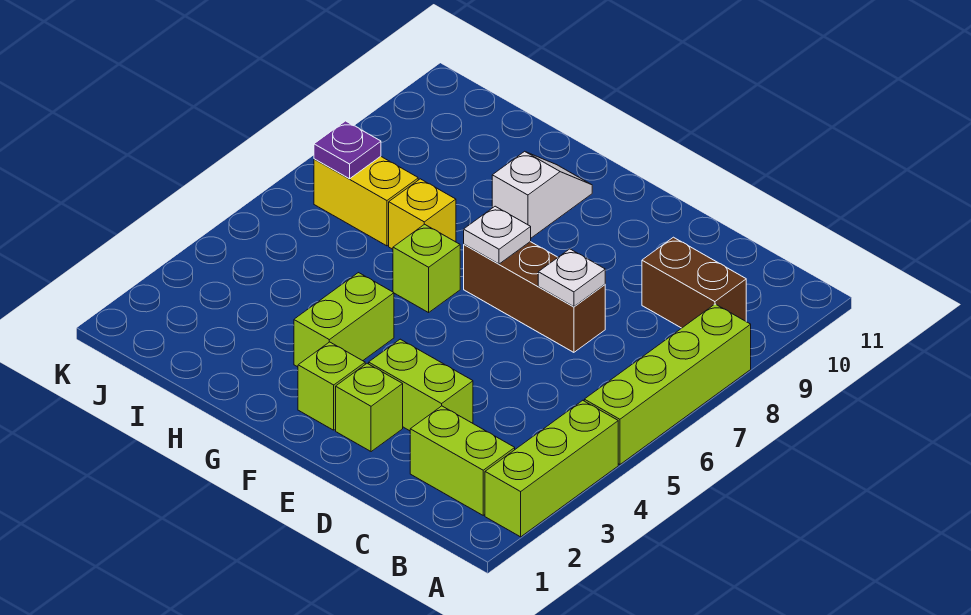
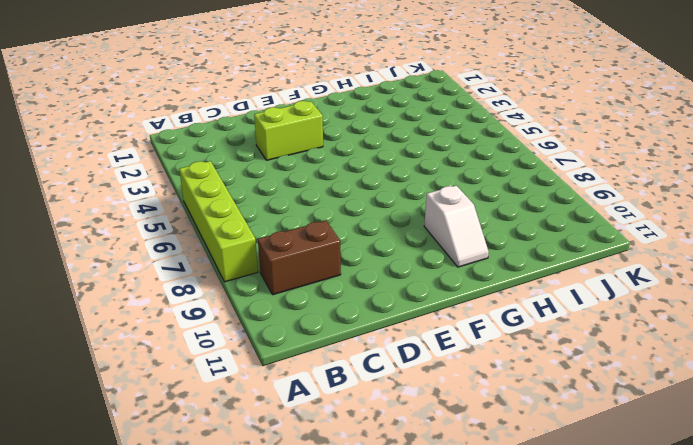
none -> lime 1x3 brick [485,400,618,537]
none -> lime 1x2 brick [410,406,515,515]
none -> brown 1x3 brick [464,242,605,352]

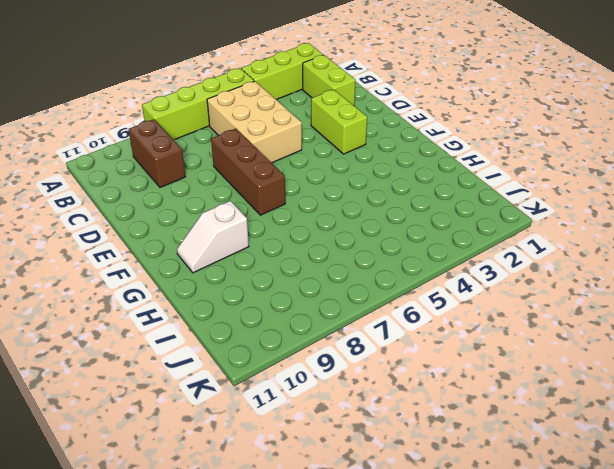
tan 2x3 brick [207,81,302,163] -> none
none -> lime 1x1 brick [336,363,403,452]
none -> lime 1x1 brick [298,342,365,430]
none -> lime 1x2 brick [294,273,394,367]

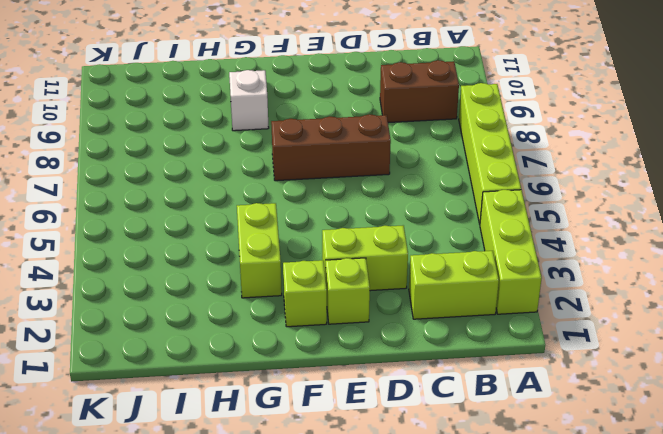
none -> lime 1x1 brick [393,224,460,313]
none -> yellow 1x1 brick [389,179,456,249]
none -> yellow 1x2 brick [314,156,418,246]

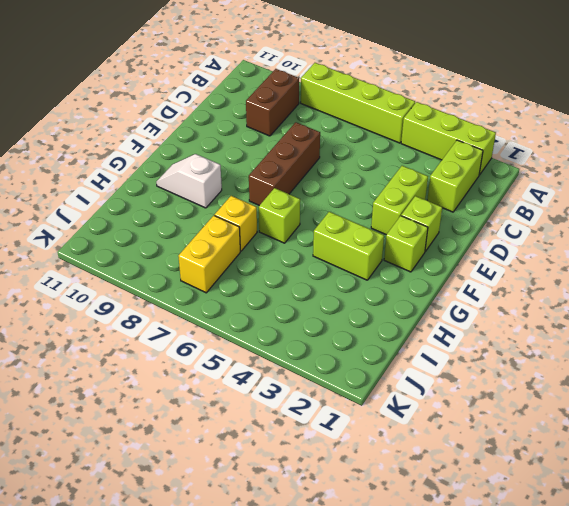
none -> white 1x1 plate [538,249,605,307]
none -> white 1x1 plate [464,206,531,264]
none -> purple 1x1 plate [314,121,381,179]

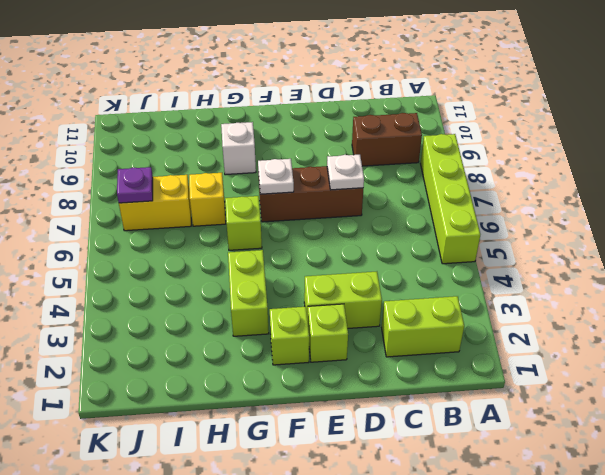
none -> lime 1x3 brick [485,400,618,537]

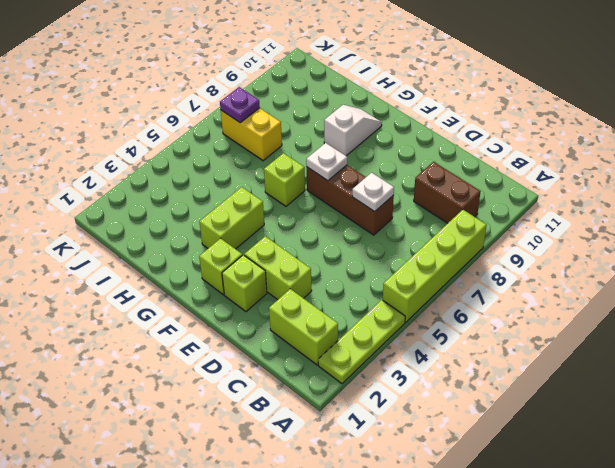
lime 1x3 plate [318,300,405,384] -> lime 1x3 brick [485,400,618,537]
none -> yellow 1x1 brick [389,179,456,249]

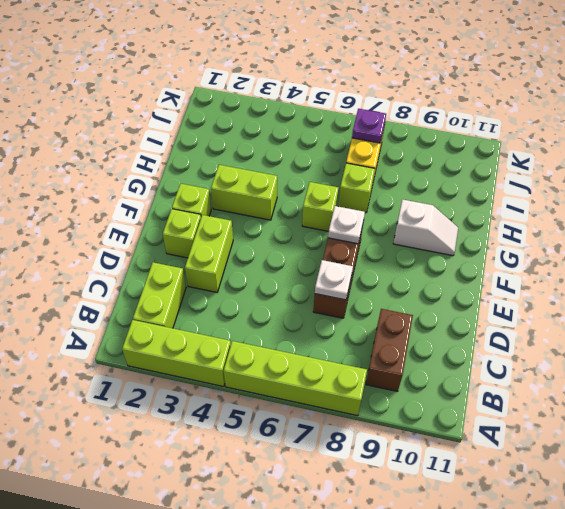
lime 1x1 brick [338,163,375,213] -> yellow 1x1 brick [389,179,456,249]

